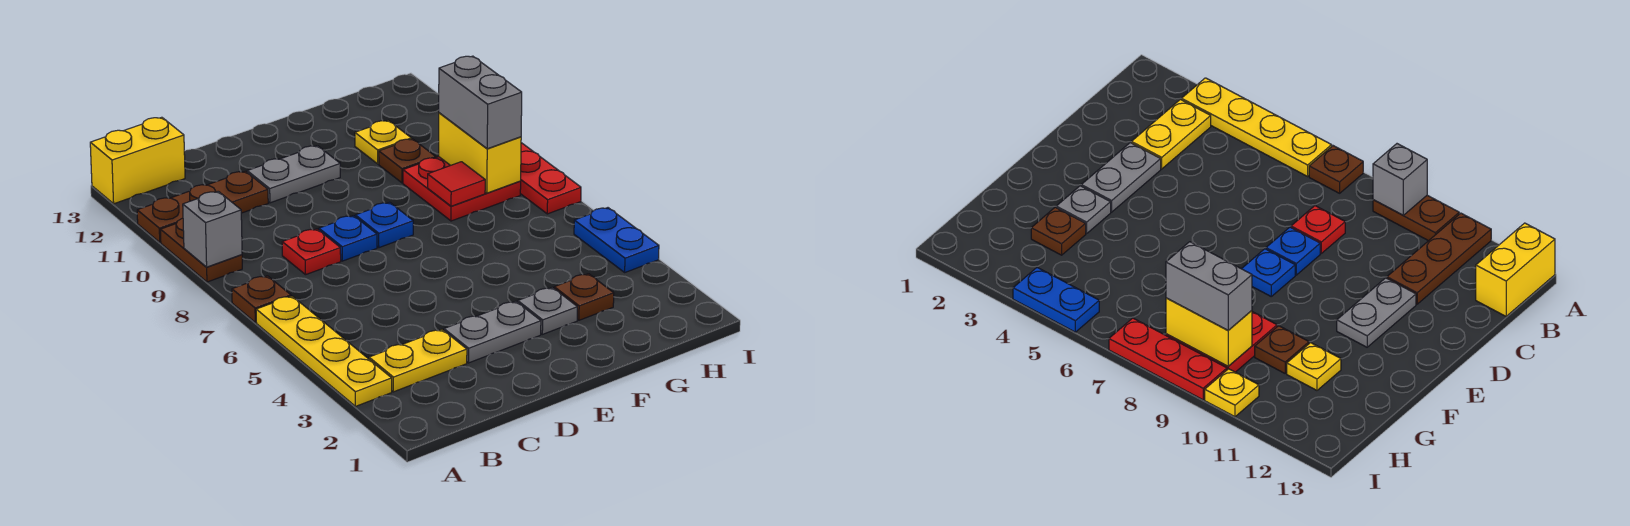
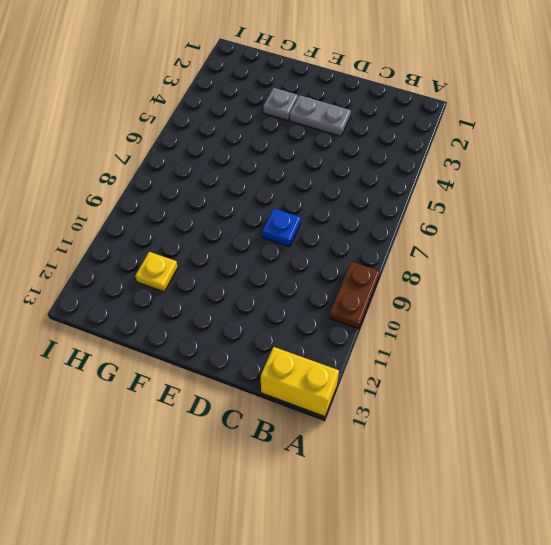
none -> yellow 1x4 plate [256,296,392,406]
none -> brown 1x1 plate [232,276,291,322]
none -> brown 1x3 plate [137,171,268,242]

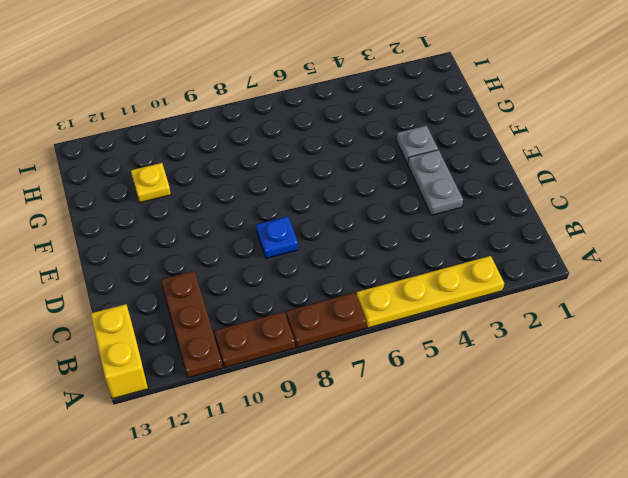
brown 1x2 plate [286,293,366,348] -> brown 1x1 plate [232,276,291,322]
none -> yellow 1x2 plate [369,330,467,392]
none -> red 1x1 plate [282,229,341,275]
none -> grey 1x2 plate [247,146,340,203]

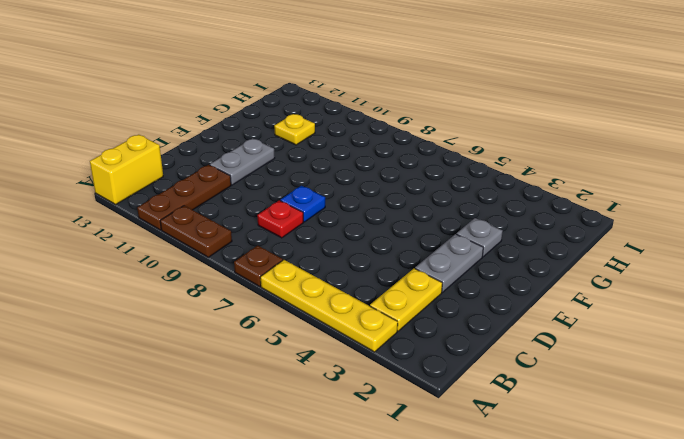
none -> blue 1x1 plate [355,202,413,248]
none -> brown 1x1 plate [554,274,614,320]
none -> red 2x2 plate [403,157,521,221]

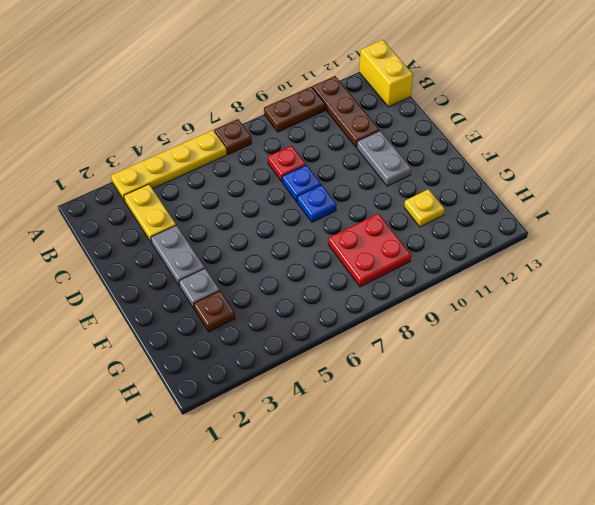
none -> brown 1x1 plate [379,139,436,183]
none -> blue 1x2 plate [574,208,659,272]
none -> red 1x3 plate [520,143,581,214]

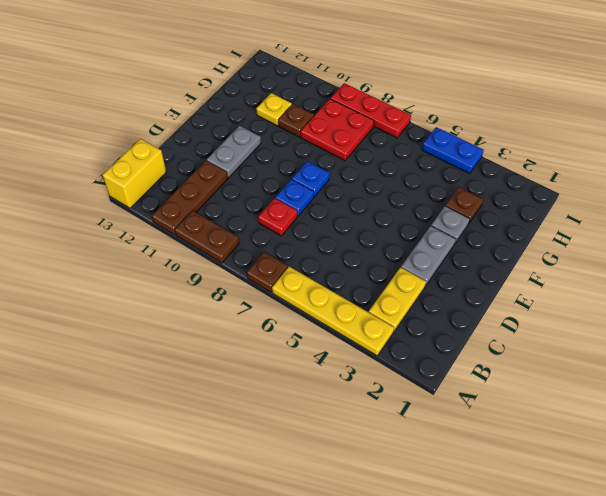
none -> yellow 1x1 plate [1205,369,1259,417]
none -> grey 1x1 brick [183,191,242,267]
none -> red 1x1 tile [428,162,485,206]

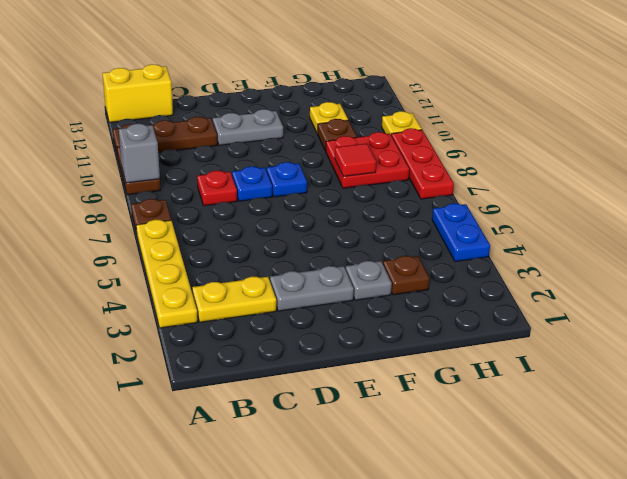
none -> yellow 1x2 brick [439,113,521,193]
none -> grey 1x2 brick [439,56,522,149]

